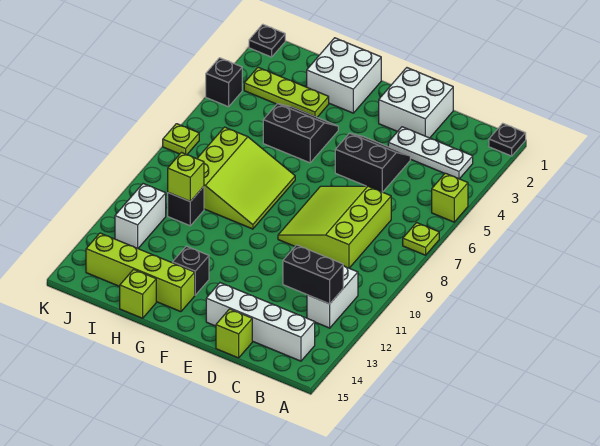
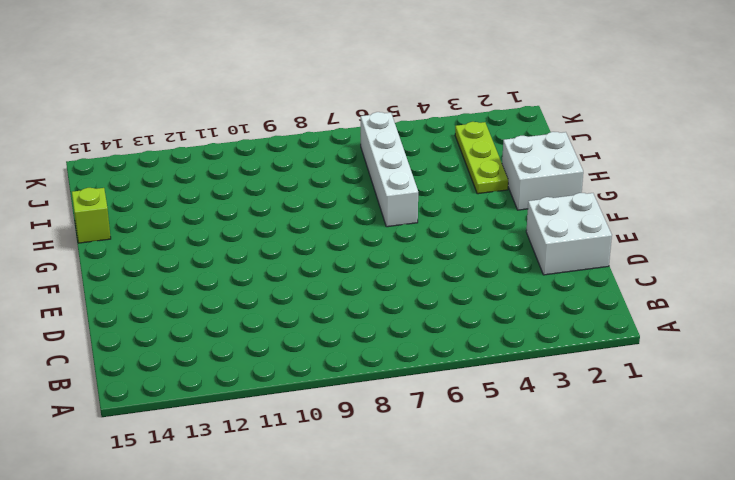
white 1x4 brick [361,112,418,227] -> white 1x4 brick moved to [206,283,315,361]
none -> black 1x1 plate [489,123,526,156]
none -> lime 1x1 brick [432,173,468,222]
none -> lime 1x1 plate [403,223,439,255]

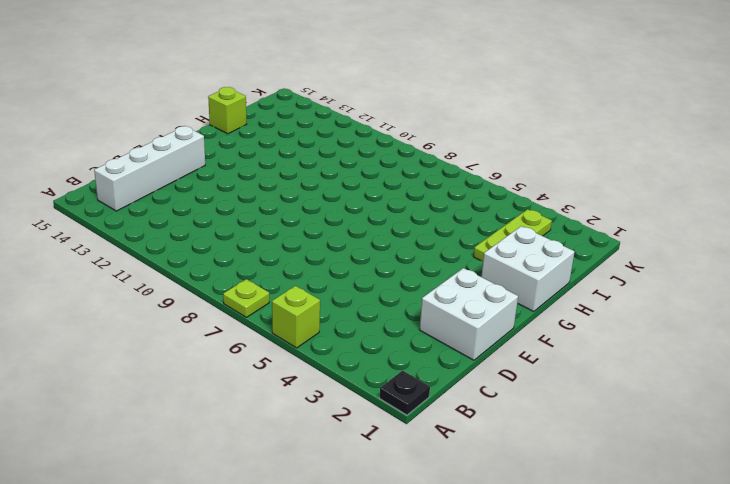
none -> white 1x3 plate [388,127,473,179]
none -> white 1x2 brick [307,266,358,328]
none -> lime 3x3 slope [278,186,391,268]

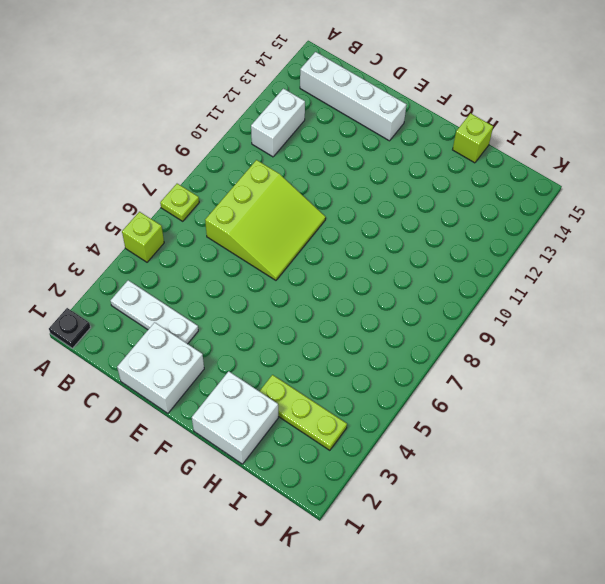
none -> black 2x2 slope [335,133,410,192]
none -> lime 1x1 brick [216,309,252,358]
none -> black 2x2 slope [263,104,338,163]

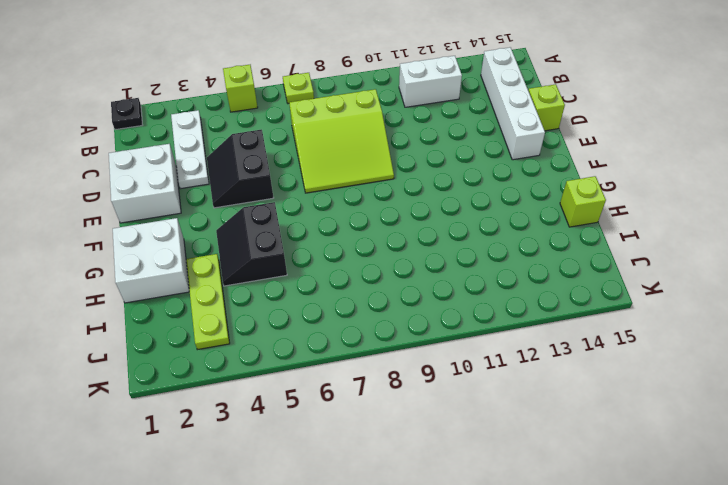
none -> lime 3x3 slope [197,127,295,229]
none -> black 1x1 brick [173,246,209,295]
none -> lime 1x4 brick [86,233,195,312]

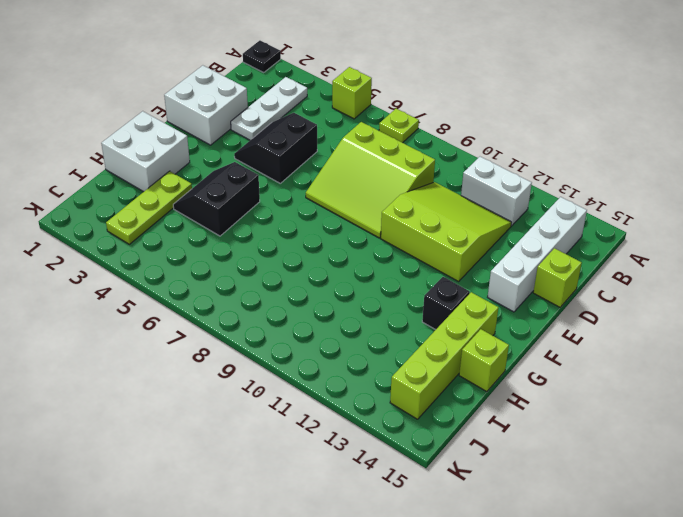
lime 3x3 slope [381,182,512,281] -> lime 3x3 slope moved to [197,127,295,229]
none -> black 1x1 brick [168,187,204,226]
none -> white 1x2 brick [115,184,166,248]
none -> black 1x1 plate [249,24,285,57]

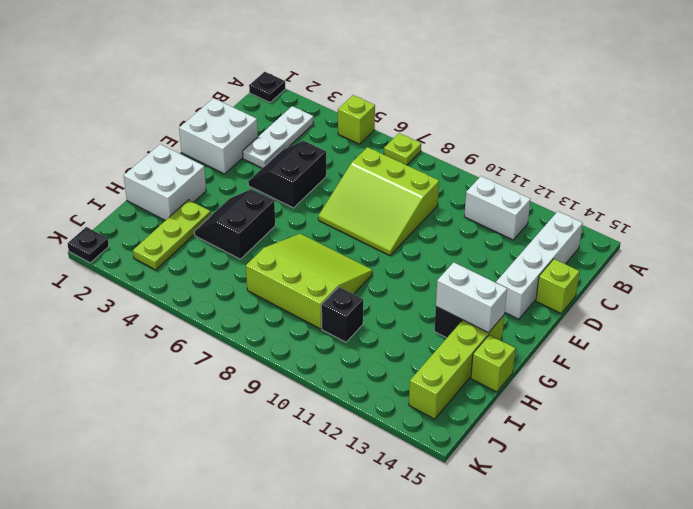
white 1x2 brick [436,262,507,333] -> white 1x2 brick moved to [115,184,166,248]
none -> black 1x1 brick [206,58,242,107]
none -> lime 1x1 plate [163,124,199,154]
none -> black 1x2 brick [283,245,343,304]

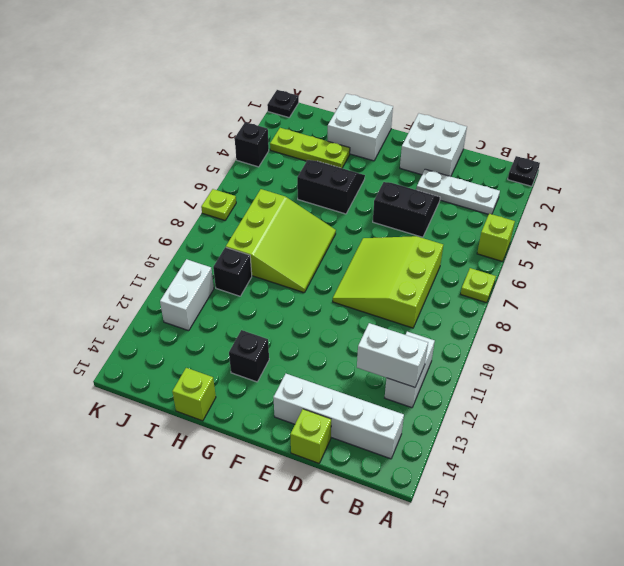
white 1x2 brick [357,323,428,387] -> black 1x2 brick [283,245,343,304]
none -> lime 1x4 brick [86,233,195,312]
none -> lime 1x1 brick [168,153,204,202]

